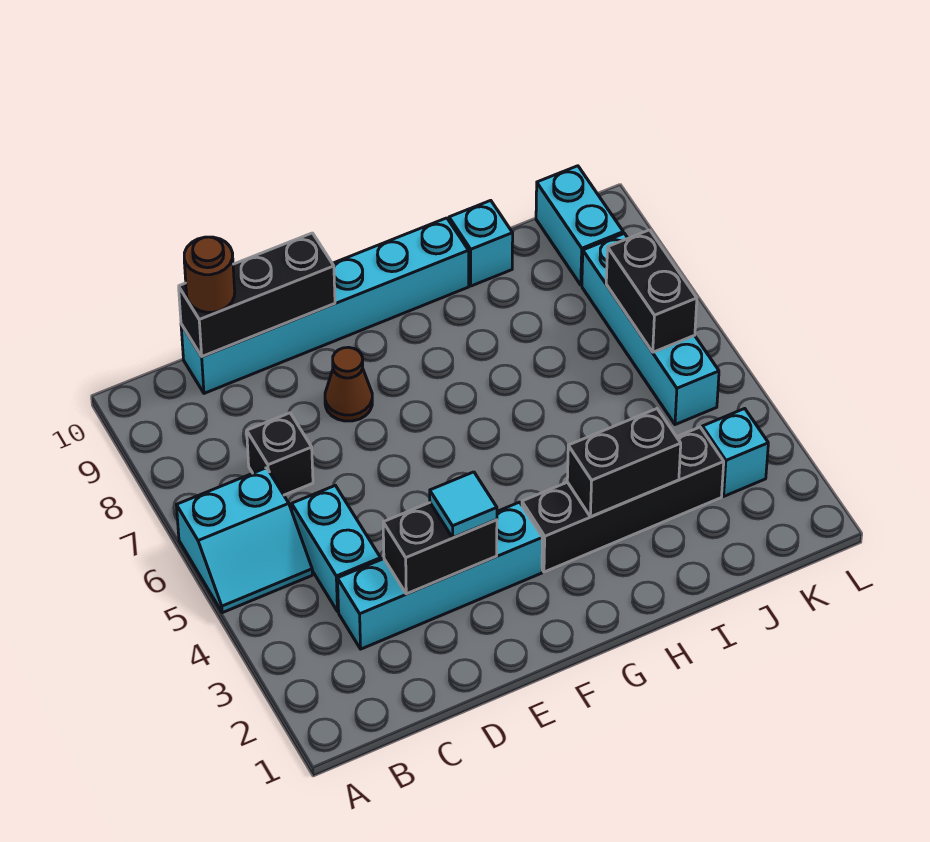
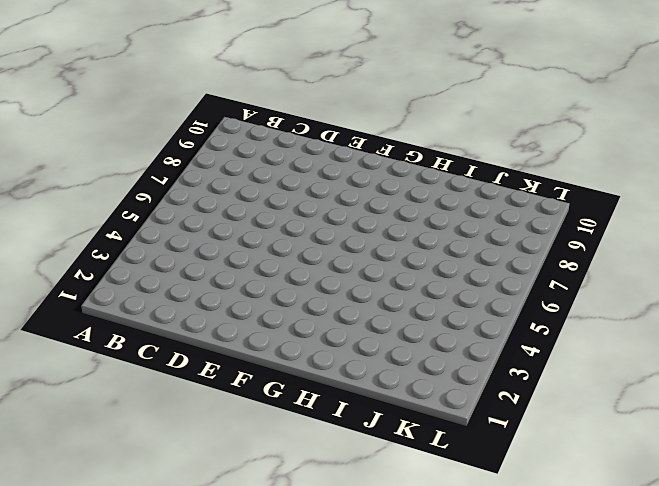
none -> cyan 2x2 slope [177,468,312,613]
none -> cyan 1x4 brick [337,502,543,649]
none -> cyan 1x2 brick [292,485,381,611]

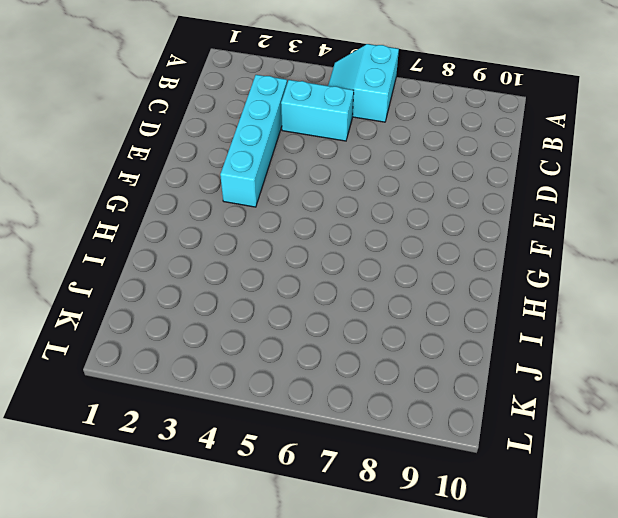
none -> black 1x1 brick [247,413,313,495]
none -> cyan 1x6 brick [181,218,469,393]
none -> brown 1x1 cone [325,347,372,421]

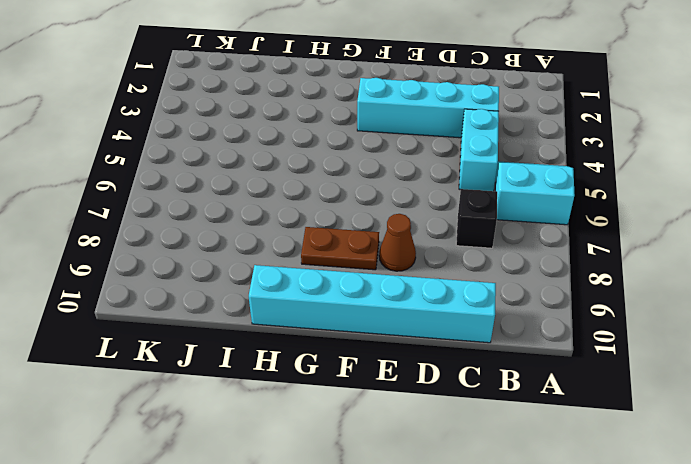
brown 1x2 plate [301,227,379,270] -> none
none -> black 1x4 brick [522,427,724,572]
none -> cyan 1x1 brick [449,200,513,286]
none -> cyan 1x1 brick [702,409,768,496]

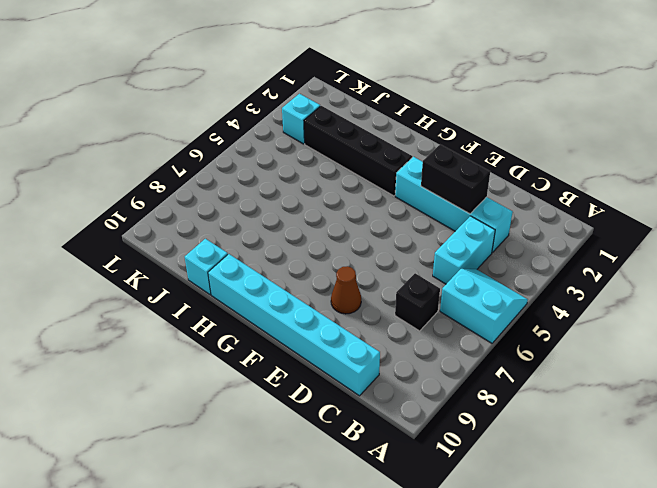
none -> cyan 1x4 brick [582,233,719,425]
none -> cyan 1x2 brick [536,166,623,285]
none -> black 1x3 brick [179,233,335,357]

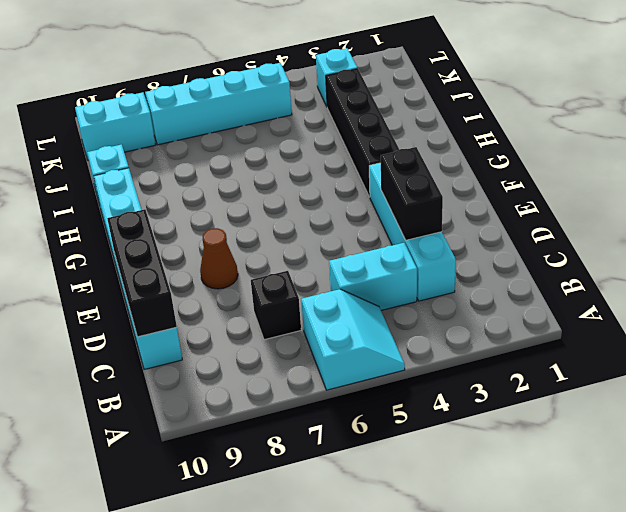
none -> black 1x2 brick [567,409,681,517]
none -> black 1x2 brick [606,230,697,352]
none -> brown 1x1 round brick [184,237,235,312]

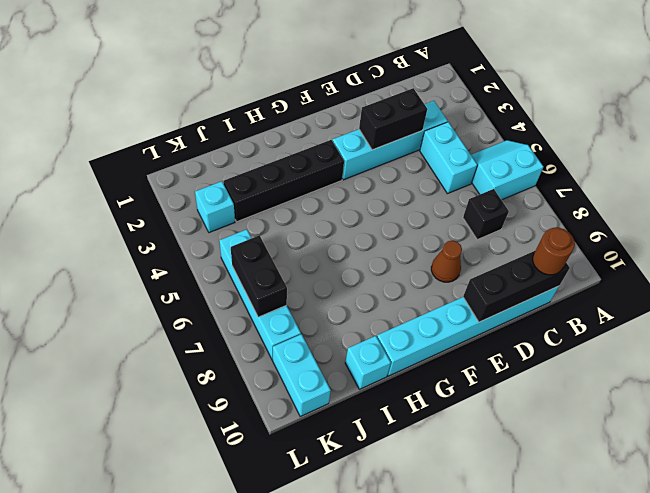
none -> black 1x2 brick [567,409,681,517]
none -> cyan 1x1 tile [430,472,497,538]

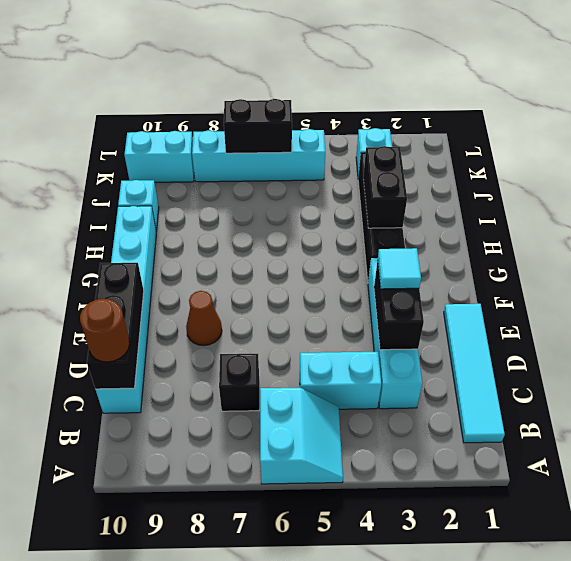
cyan 1x4 tile [444,304,505,443] -> none

